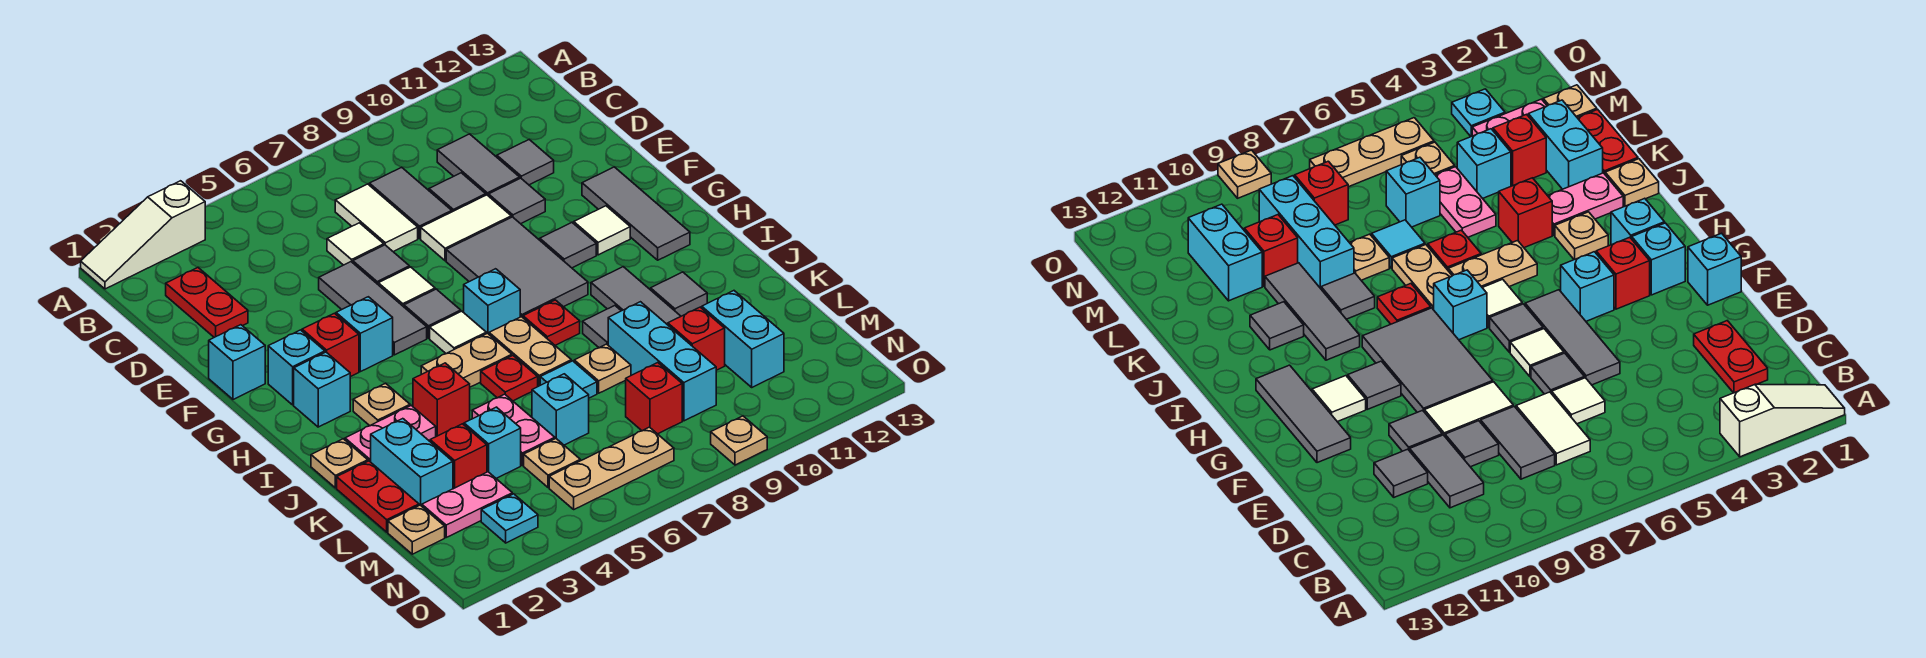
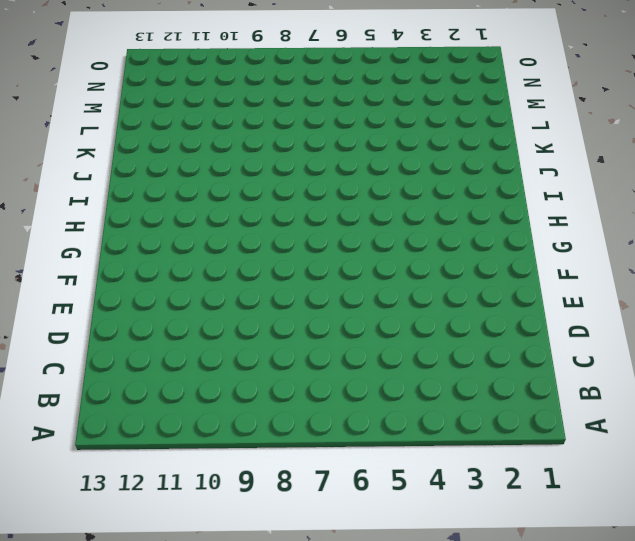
none -> white 1x3 slope [81,181,205,289]
none -> red 1x2 plate [166,267,248,337]
none -> white 1x2 tile [335,184,418,252]
none -> grey 1x2 tile [369,167,452,239]

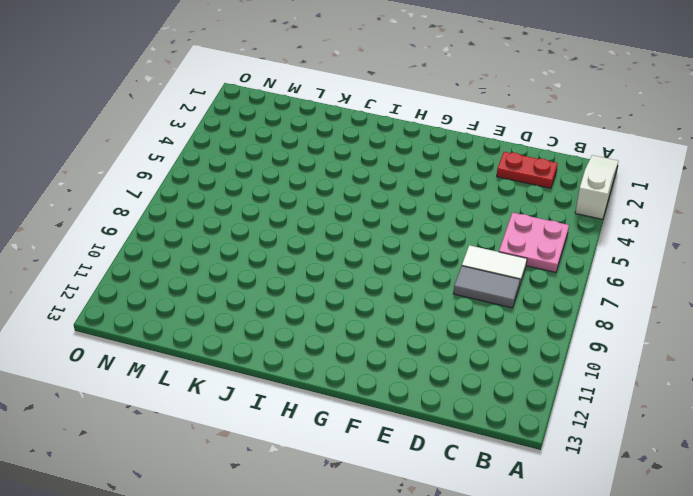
pink 2x2 plate [499,213,569,272] -> none
none -> grey 1x2 tile [437,134,520,196]
none -> white 1x1 tile [327,223,384,265]
none -> grey 1x1 tile [429,173,486,212]
none -> grey 1x1 tile [497,140,554,185]

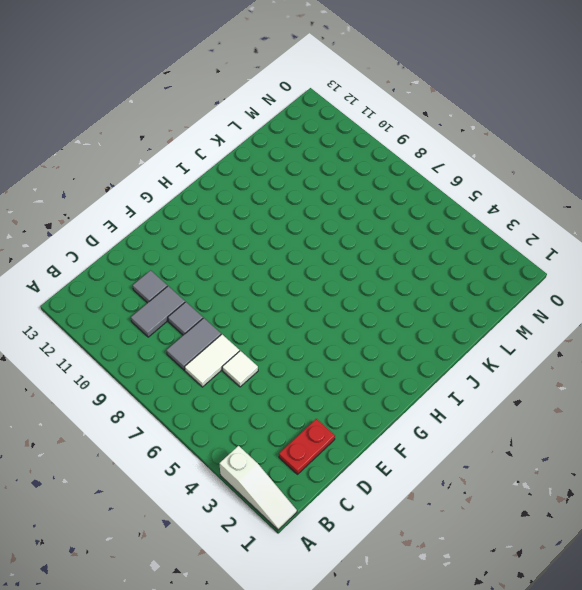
none -> grey 1x3 tile [319,262,427,355]
none -> grey 1x1 tile [353,245,409,284]
none -> white 1x2 tile [421,195,511,261]
none -> grey 1x1 tile [489,178,545,224]

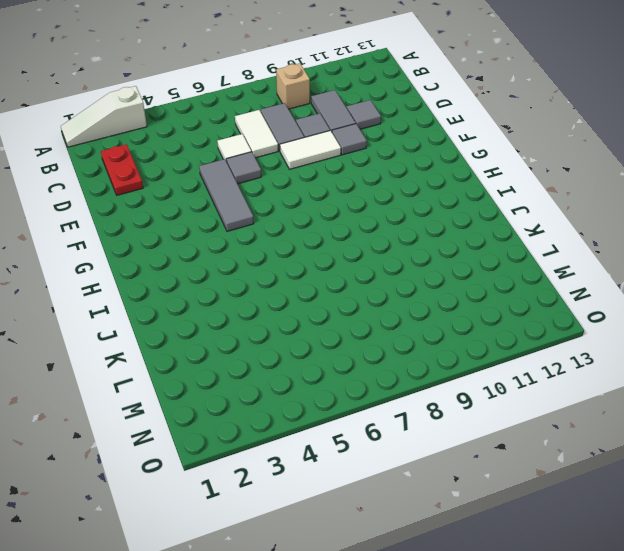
tan 1x1 brick [276,63,310,109] -> none
none -> cyan 1x1 brick [209,325,265,399]
none -> white 1x1 tile [378,267,435,307]
none -> grey 2x3 tile [446,217,588,317]
none -> grey 1x3 tile [582,167,690,260]

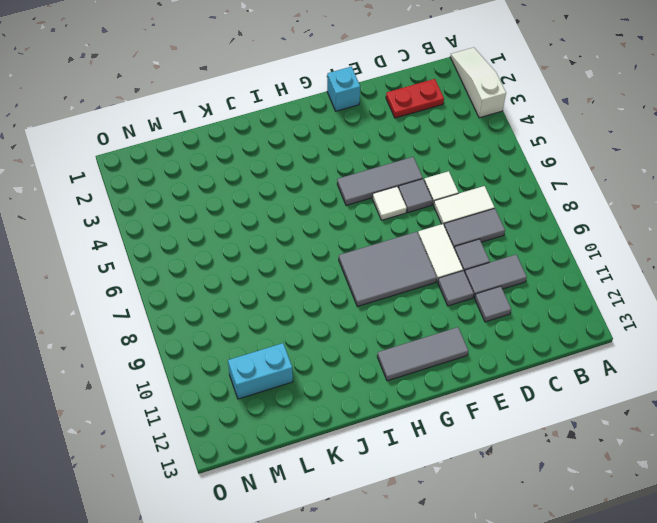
none -> cyan 1x1 brick [268,330,325,405]
none -> red 1x1 brick [302,313,359,377]
none -> cyan 1x1 brick [336,297,393,372]
none -> grey 1x1 tile [404,289,461,338]

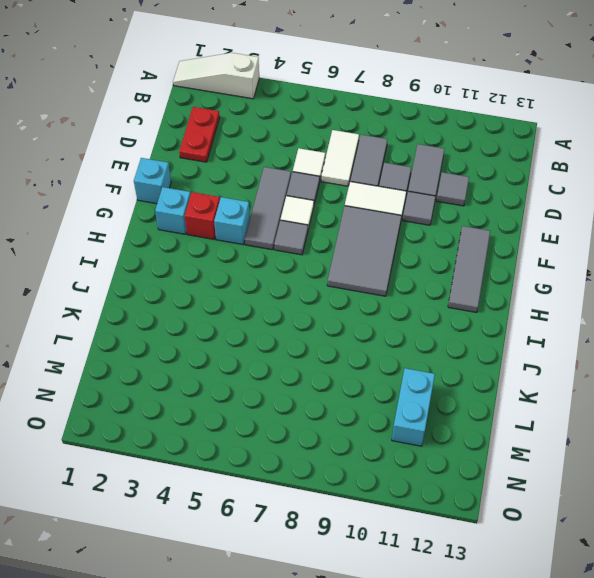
none -> grey 1x1 tile [540,222,596,268]
none -> white 1x1 tile [574,206,630,255]
none -> cyan 1x1 brick [294,352,350,427]
none -> white 1x1 tile [430,311,486,354]

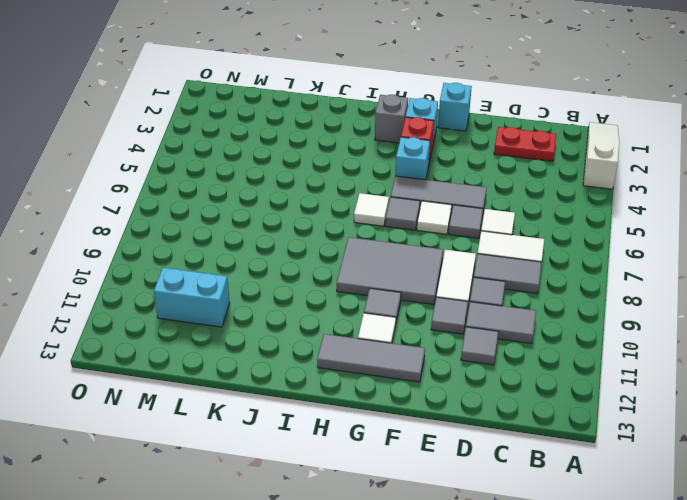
grey 1x1 brick [375,95,408,143] -> cyan 1x1 brick [294,352,350,427]
none -> cyan 1x1 brick [464,269,520,334]
none -> tan 1x1 plate [353,383,410,426]
none -> tan 1x2 plate [421,333,512,387]
none -> tan 1x2 plate [489,317,571,386]

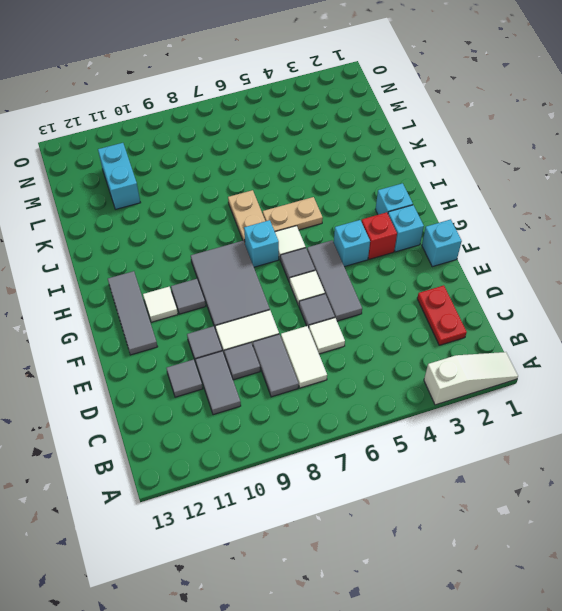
none -> tan 1x1 plate [353,383,410,426]
none -> red 1x1 plate [523,300,580,345]
none -> grey 1x3 tile [591,267,681,325]
none -> tan 1x1 plate [311,439,368,488]

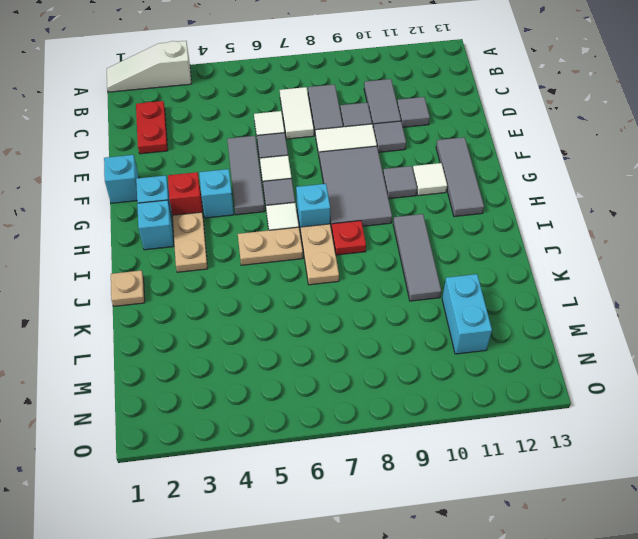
tan 1x2 plate [172,212,208,272] -> tan 1x1 plate [353,383,410,426]
none -> pink 1x2 plate [345,406,436,462]
none -> red 1x1 brick [413,363,470,437]
none -> red 1x1 plate [481,356,538,401]
none -> grey 1x1 tile [583,306,621,348]

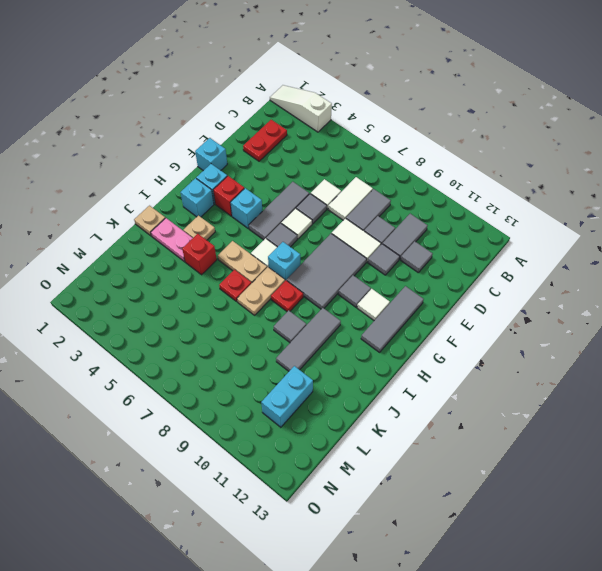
none -> grey 1x1 tile [651,272,707,316]
none -> red 1x2 plate [337,461,419,532]
none -> cyan 1x2 brick [371,419,453,506]
none -> pink 1x2 plate [472,394,555,465]

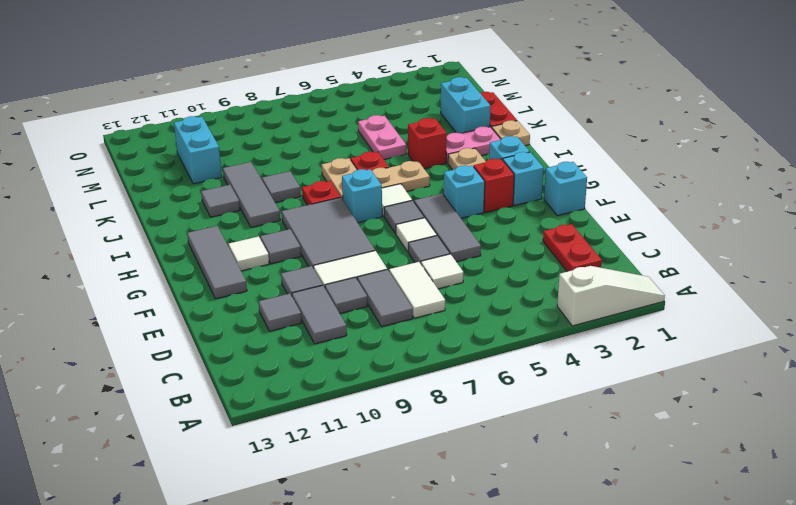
none -> cyan 1x1 tile [540,361,597,398]
none -> tan 1x1 plate [574,344,631,393]
none -> cyan 1x3 brick [608,302,716,421]
none -> red 1x1 brick [430,424,487,489]

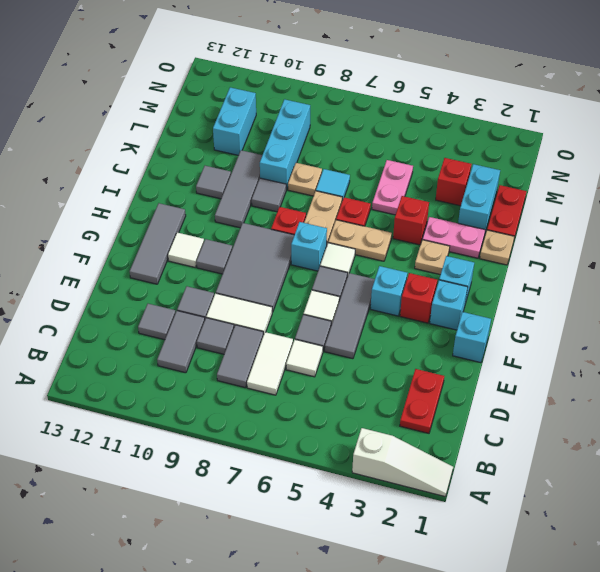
none -> cyan 1x1 brick [464,407,521,478]
none -> cyan 1x1 brick [532,374,589,445]
none -> red 1x1 brick [668,307,725,370]
none -> tan 1x1 plate [388,505,445,554]

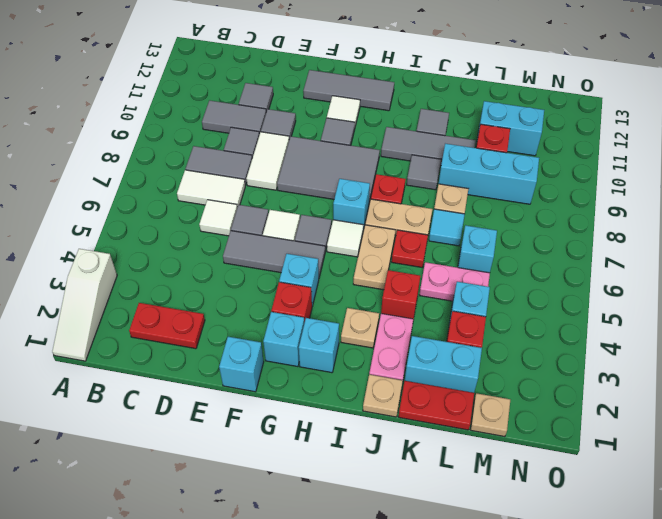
none -> pink 1x2 plate [422,472,512,537]
none -> tan 1x1 plate [524,439,580,488]
none -> red 1x1 brick [626,363,682,434]
none -> cyan 1x1 plate [481,494,538,543]

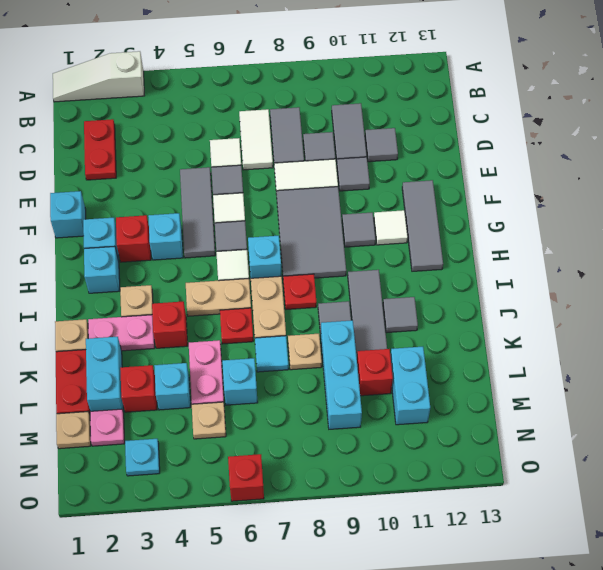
pink 1x1 plate [90,409,125,446] -> pink 1x2 plate [422,472,512,537]
red 1x1 brick [228,454,264,501] -> red 1x1 brick moved to [626,363,682,434]
none -> tan 1x3 plate [549,427,674,509]
none -> tan 1x1 plate [711,416,767,465]

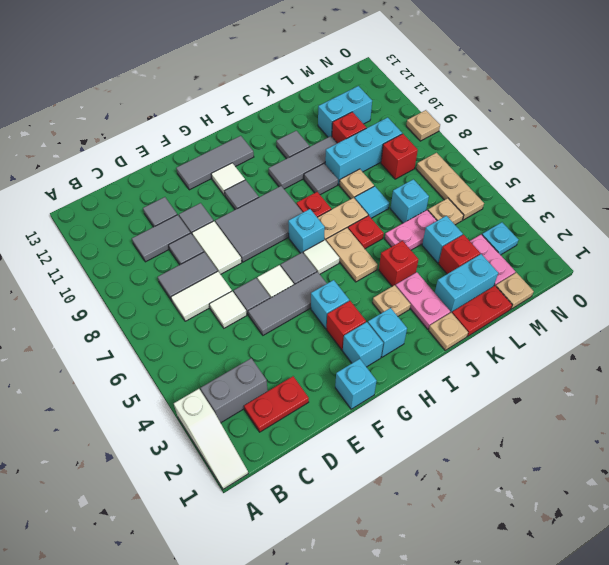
grey 1x2 brick [201,358,268,423] -> none

